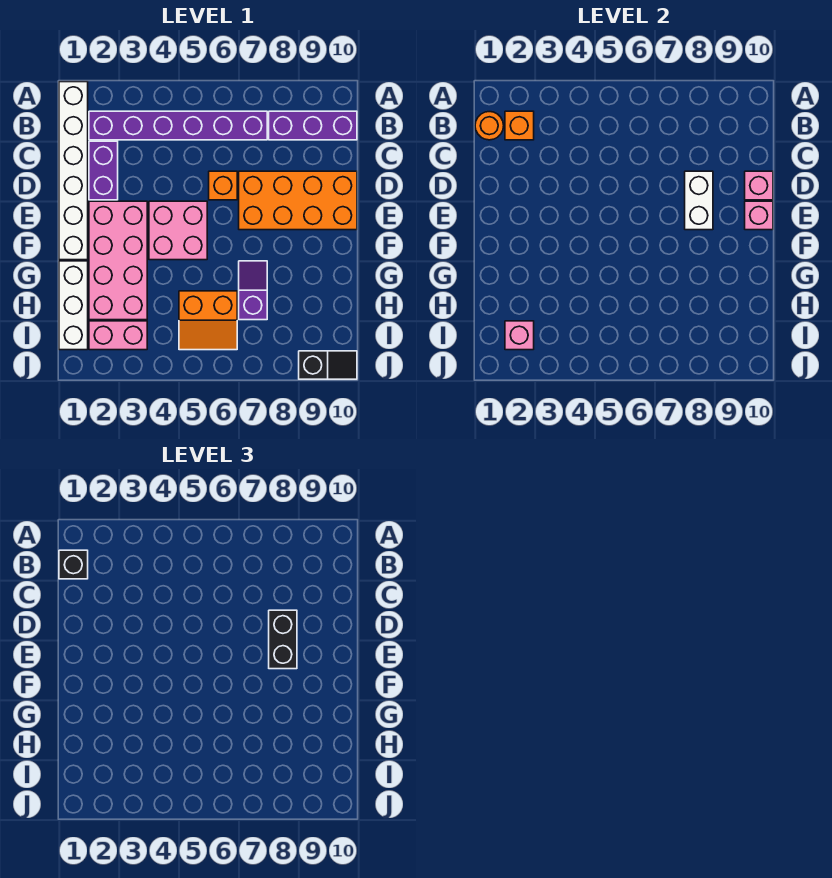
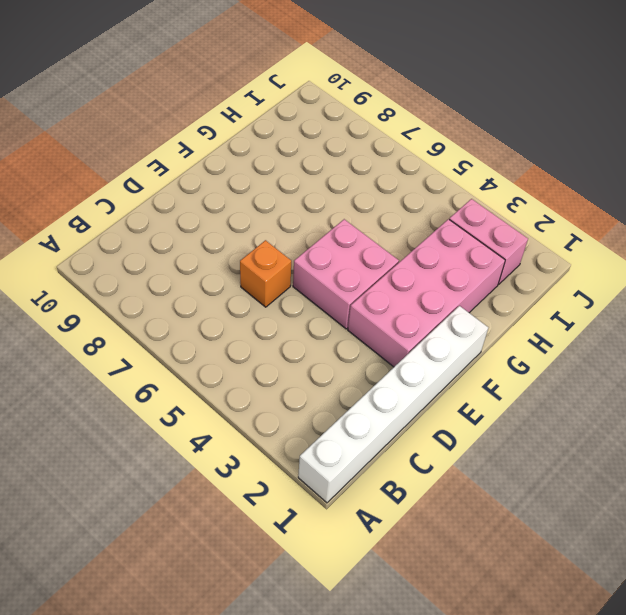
none -> purple 1x6 brick [89,111,267,140]
none -> purple 1x3 brick [269,111,357,140]
none -> purple 1x2 brick [89,141,118,200]

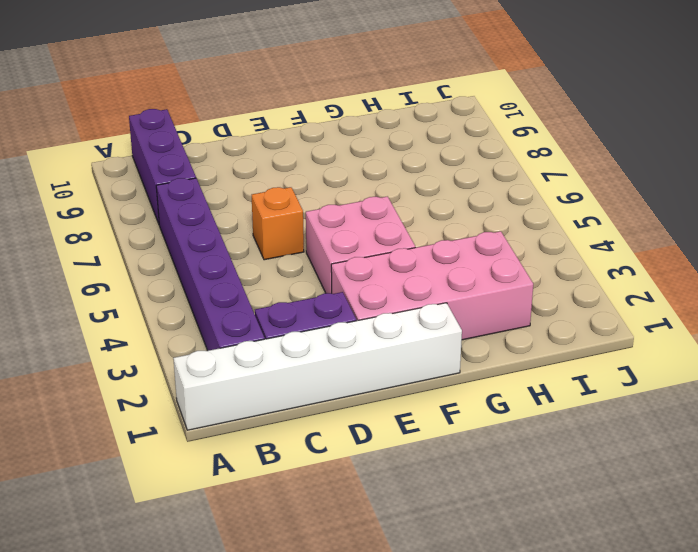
none -> orange 2x4 brick [239,171,357,230]
none -> white 1x3 brick [59,261,88,350]
none -> purple 1x2 slope [239,261,267,320]

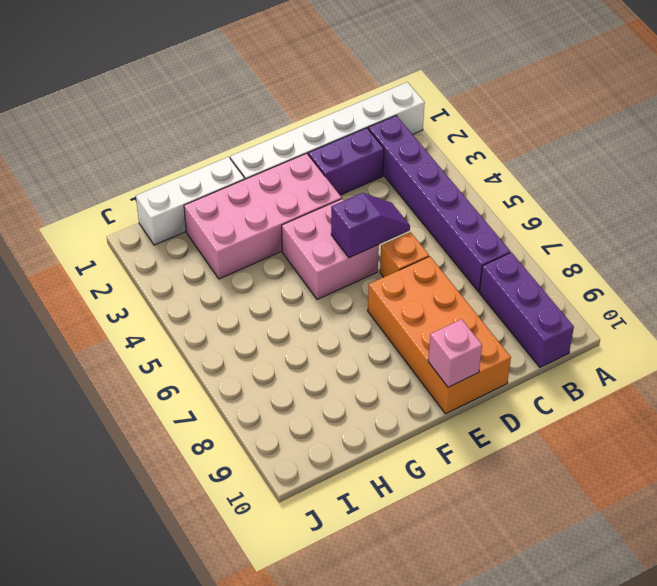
purple 1x2 slope [331,193,410,258] -> purple 1x2 slope moved to [239,261,267,320]
none -> orange 2x2 slope [179,291,237,350]
none -> pink 1x2 brick [89,321,147,350]
none -> black 1x2 slope [299,351,357,379]

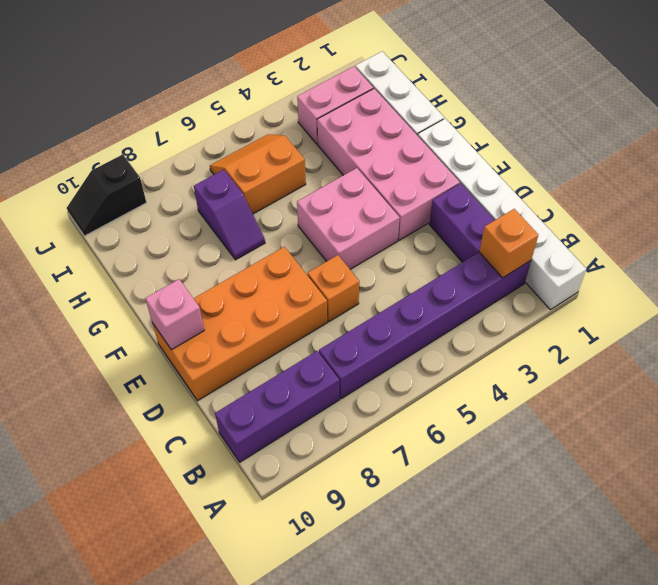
none -> orange 1x1 round brick [475,112,504,140]
none -> white 1x2 brick [685,171,713,230]
none -> pink 1x1 brick [745,171,773,200]

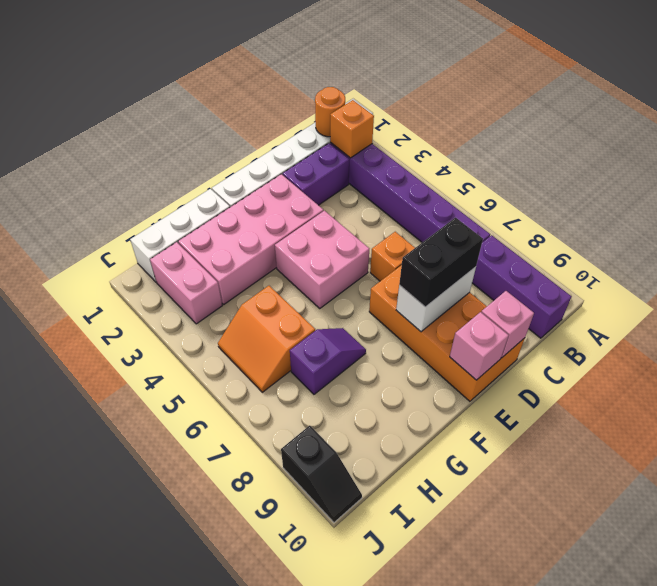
none -> pink 1x1 brick [505,321,534,350]
none -> black 1x1 brick [59,550,88,579]

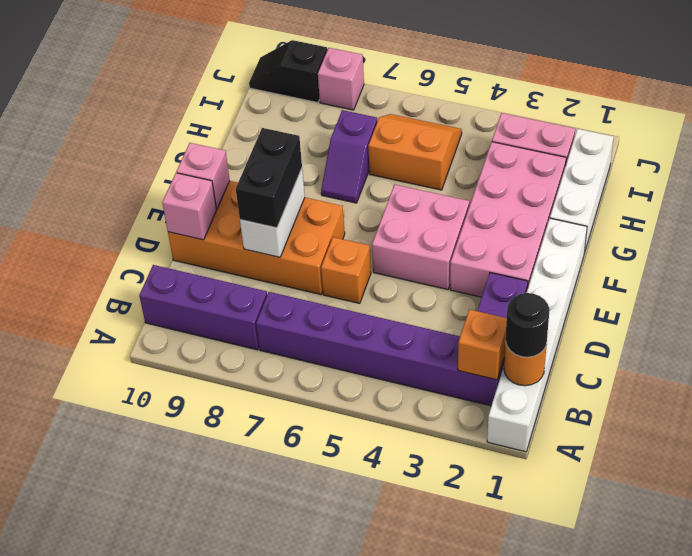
black 1x1 round brick [505,293,550,357] -> black 1x1 brick [59,550,88,579]
pink 1x1 brick [318,48,364,110] -> pink 1x1 brick moved to [505,321,534,350]

